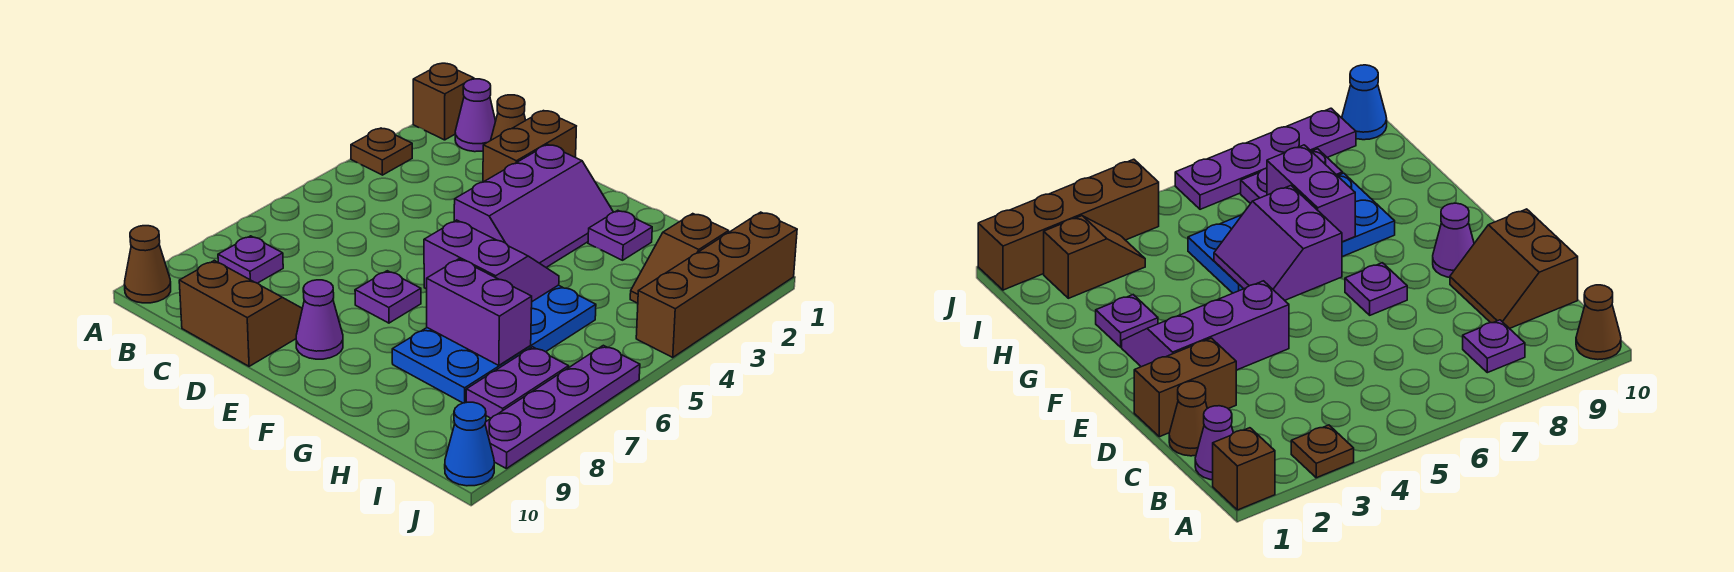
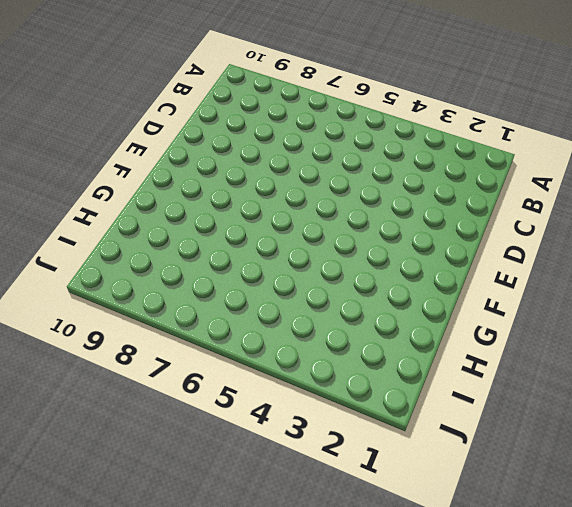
none -> brown 1x1 brick [413,63,474,140]
none -> brown 1x1 plate [351,128,412,175]
none -> brown 1x1 cone [124,226,171,303]

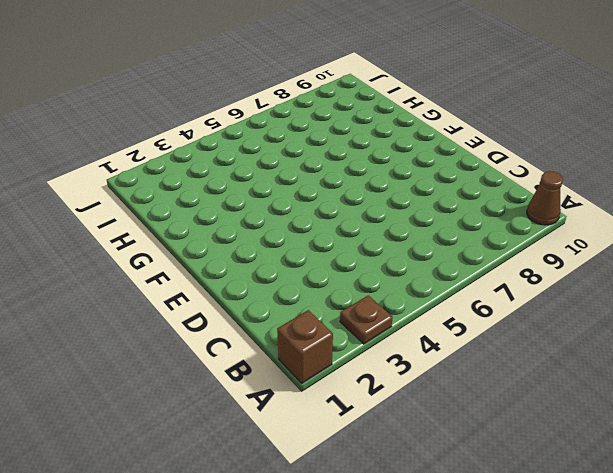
none -> purple 1x1 cone [455,79,496,152]
none -> purple 1x1 plate [218,236,283,283]
none -> brown 1x1 cone [491,95,526,140]

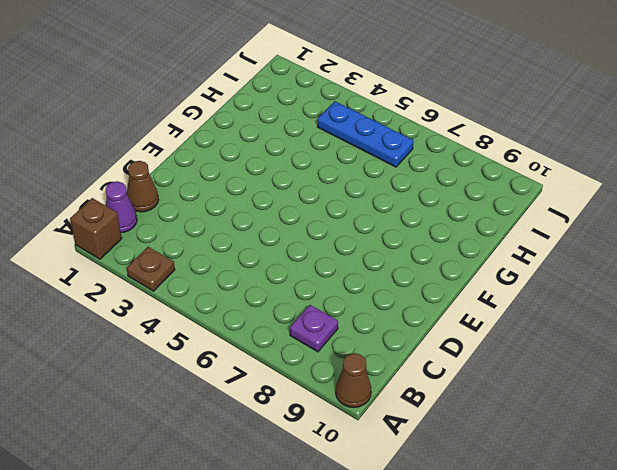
blue 1x3 plate [318,101,414,167] -> none
none -> brown 2x2 slope [179,260,302,366]
none -> brown 1x2 brick [483,111,576,182]
none -> purple 2x3 slope [454,145,613,267]

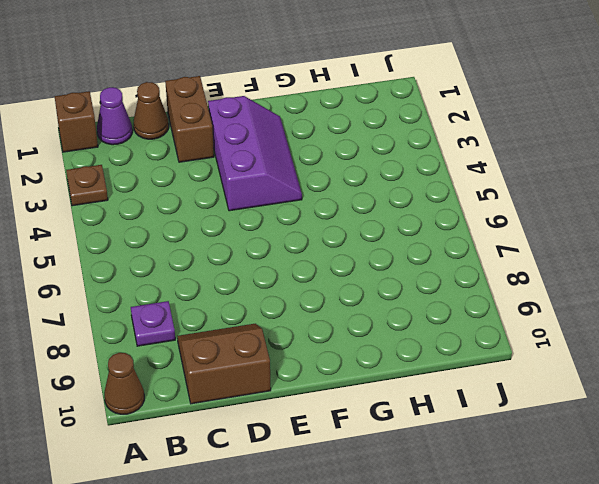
none -> purple 1x1 plate [355,271,421,323]
none -> purple 1x1 cone [296,280,343,359]
none -> purple 1x1 plate [588,210,652,260]

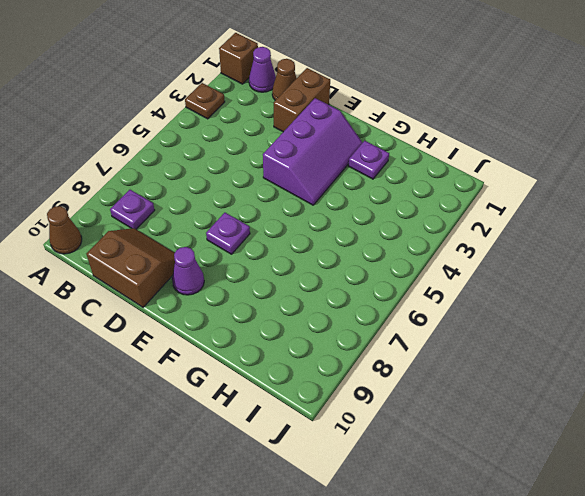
none -> blue 2x4 plate [392,285,596,403]
none -> brown 1x2 slope [630,214,729,303]
none -> purple 1x2 plate [466,347,569,418]

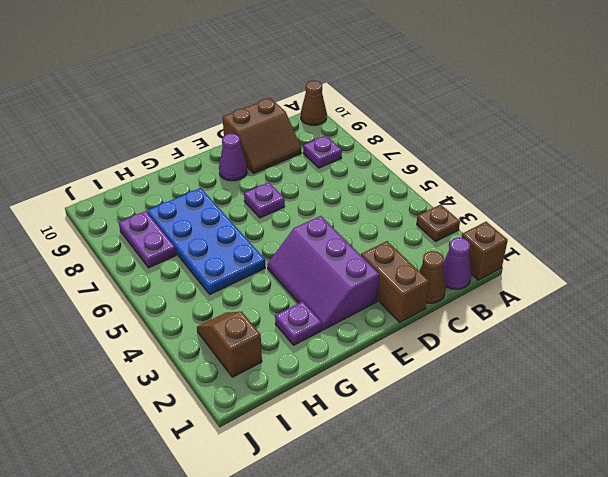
none -> brown 1x4 brick [636,212,797,357]
none -> purple 1x4 plate [485,345,640,469]
none -> blue 1x1 cone [445,402,494,486]

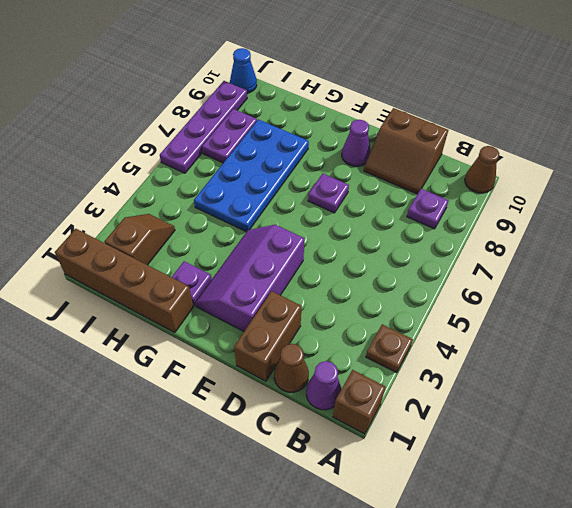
brown 1x4 brick [55,229,193,332] -> brown 1x4 brick turned to [636,212,797,357]
none -> purple 2x2 slope [424,220,559,301]
none -> purple 1x2 brick [427,259,532,365]

